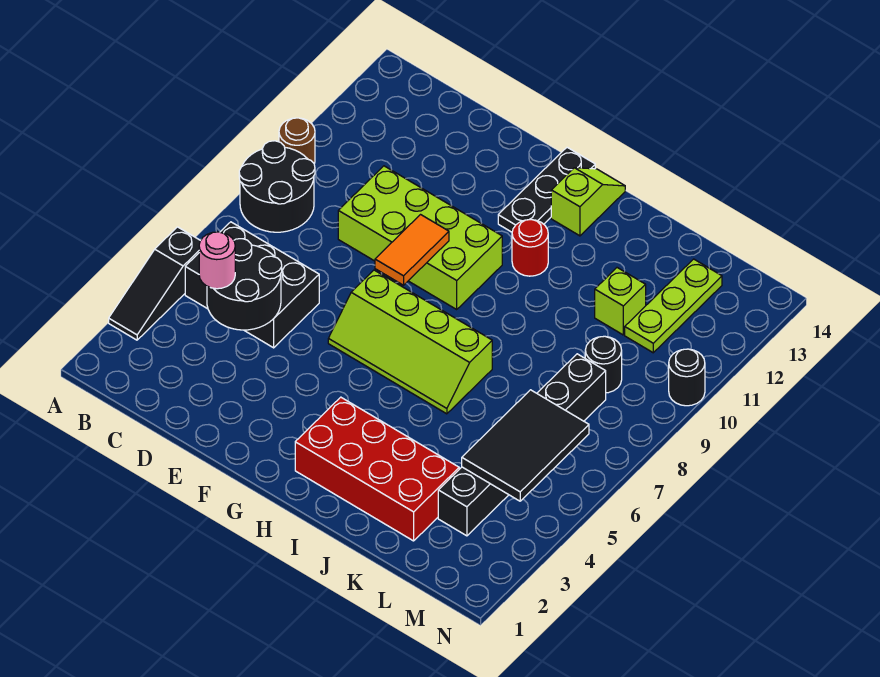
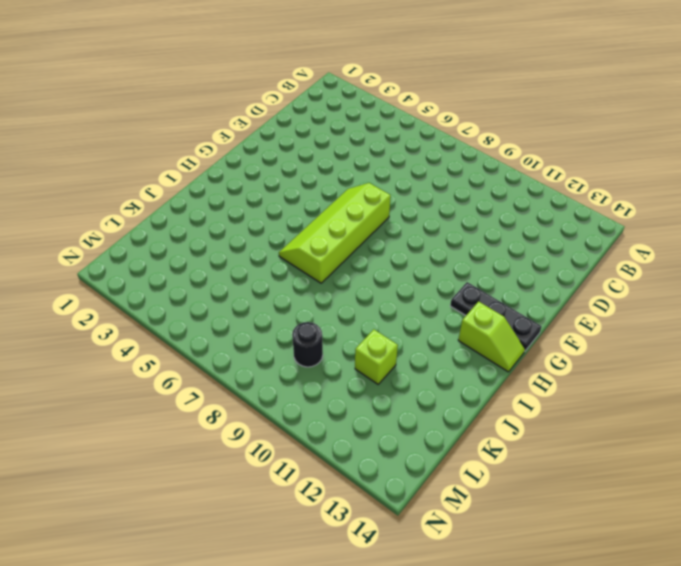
none -> black 1x3 slope [109,227,200,340]
none -> black 2x2 round brick [239,141,315,232]
none -> brown 1x1 round brick [279,118,315,164]

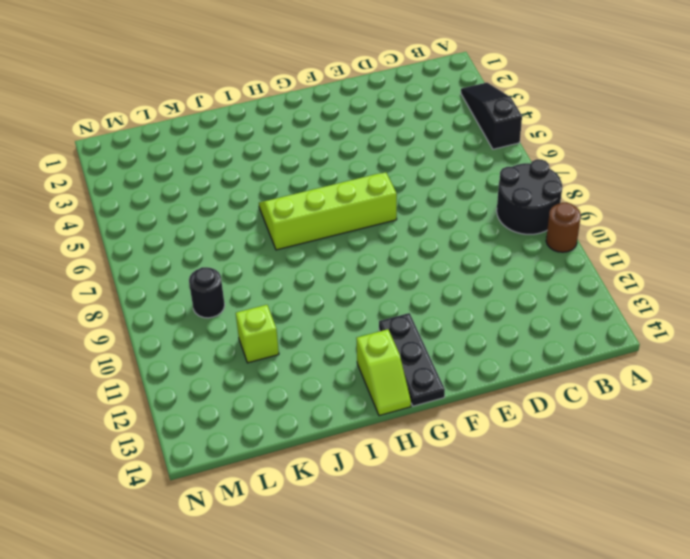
none -> black 2x3 brick [185,222,319,348]
none -> lime 2x4 brick [338,166,502,309]
none -> red 2x4 brick [295,397,459,541]

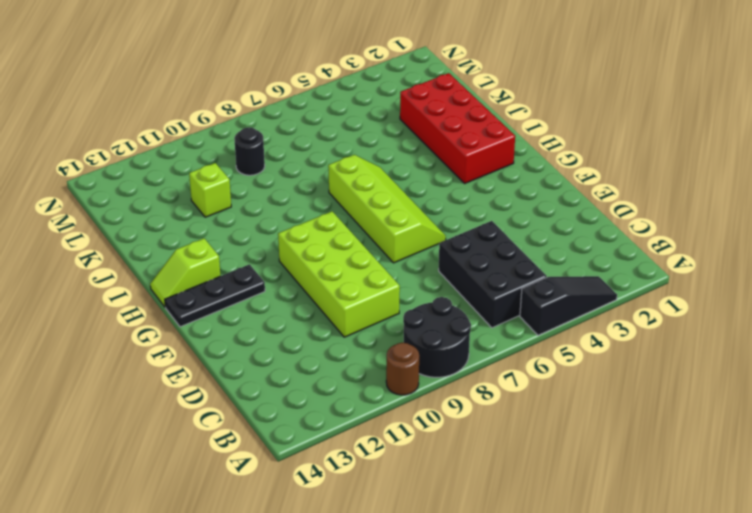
none -> red 1x1 round brick [512,220,548,276]
none -> black 1x6 brick [438,354,606,536]
none -> lime 1x3 plate [625,259,722,353]

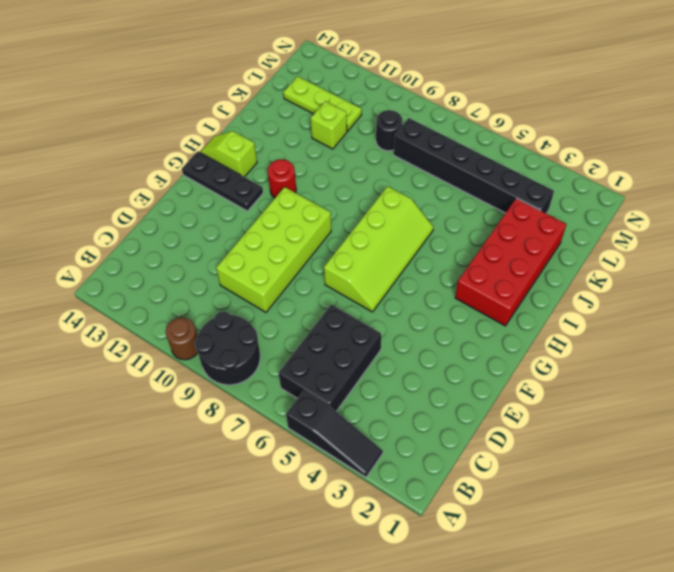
none -> black 1x1 round brick [669,349,705,406]
none -> black 2x2 round brick [207,239,282,330]
none -> orange 1x2 tile [375,215,449,285]

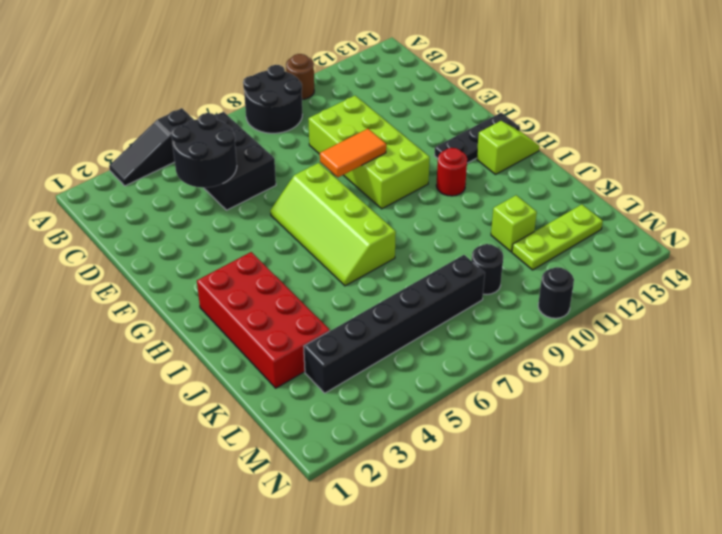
none -> black 2x3 tile [462,390,589,501]
none -> pink 1x1 round brick [199,232,235,289]

